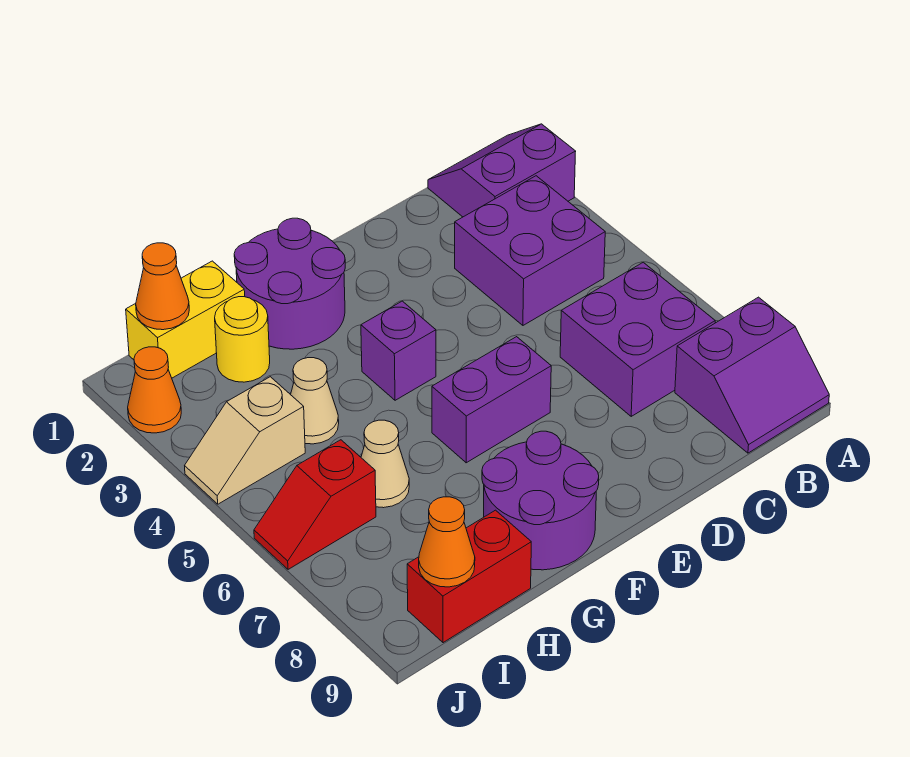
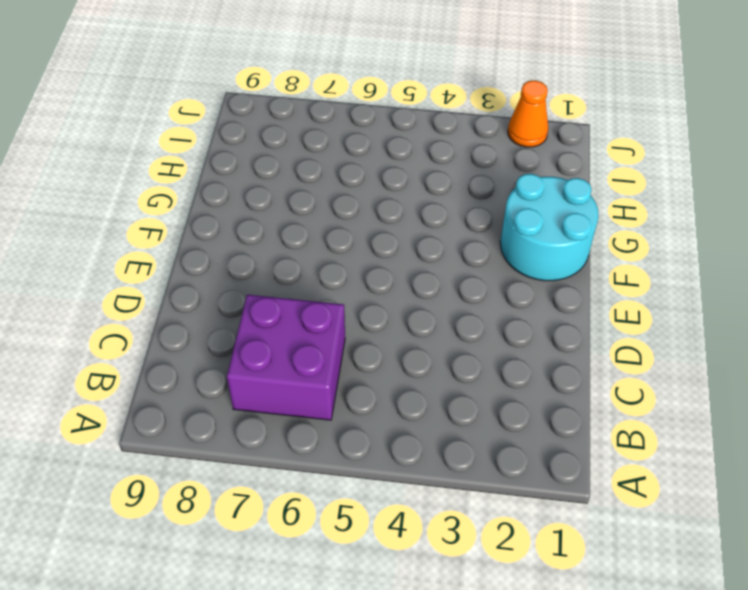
cyan 2x2 round brick [500,174,598,281] -> purple 2x2 round brick [234,218,345,349]
none -> purple 2x2 slope [428,124,576,217]
none -> purple 2x2 slope [675,297,829,453]
none -> purple 2x2 brick [455,176,605,325]

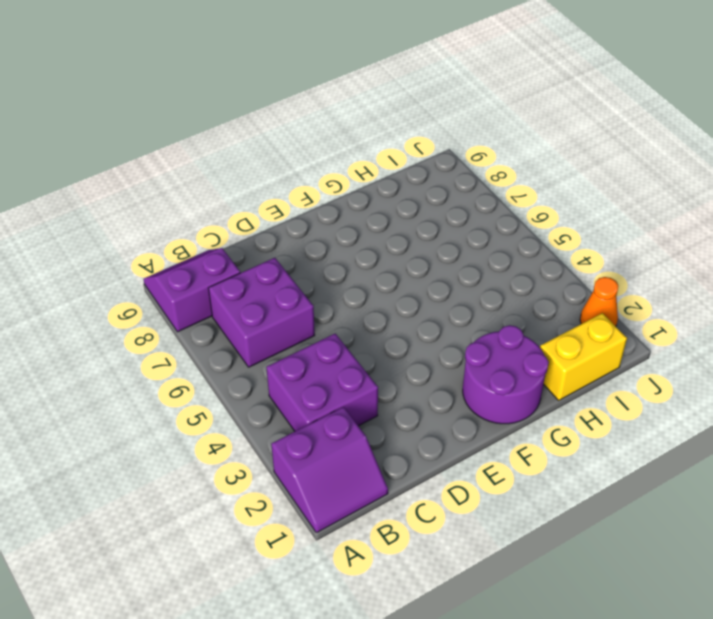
none -> purple 1x2 brick [432,337,551,463]
none -> purple 1x1 brick [361,301,436,400]
none -> purple 2x2 round brick [482,431,599,570]

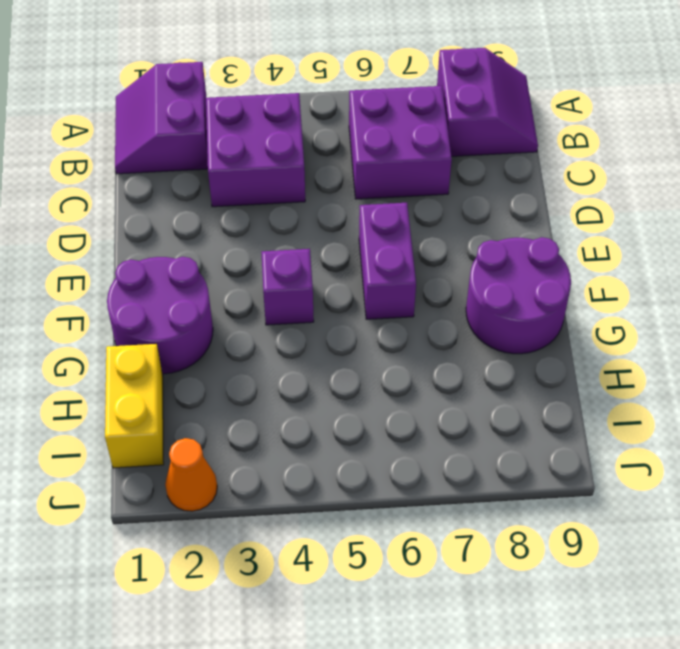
none -> yellow 1x1 round brick [215,297,270,382]
none -> tan 1x1 cone [291,358,339,444]
none -> tan 1x1 cone [361,420,409,508]

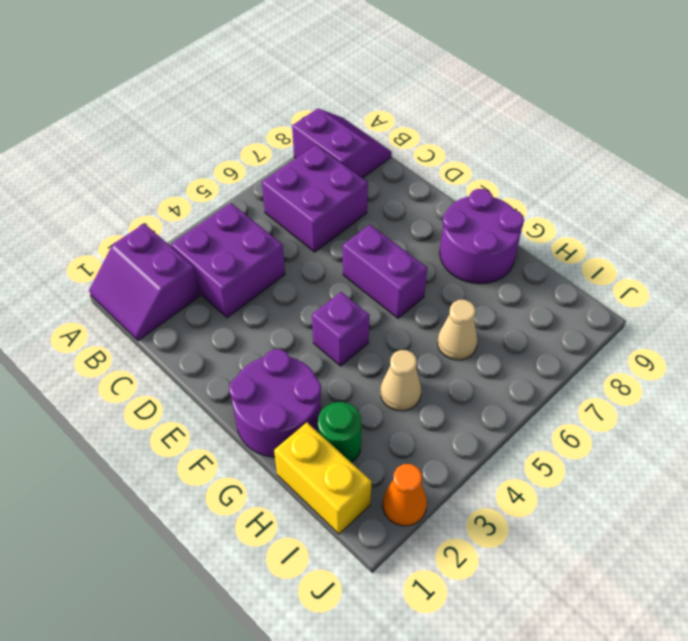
green 1x1 round brick [318,402,361,463] -> yellow 1x1 round brick [215,297,270,382]
none -> red 1x2 brick [407,510,531,643]
none -> tan 1x2 slope [185,377,305,504]
none -> red 1x2 slope [254,440,376,569]

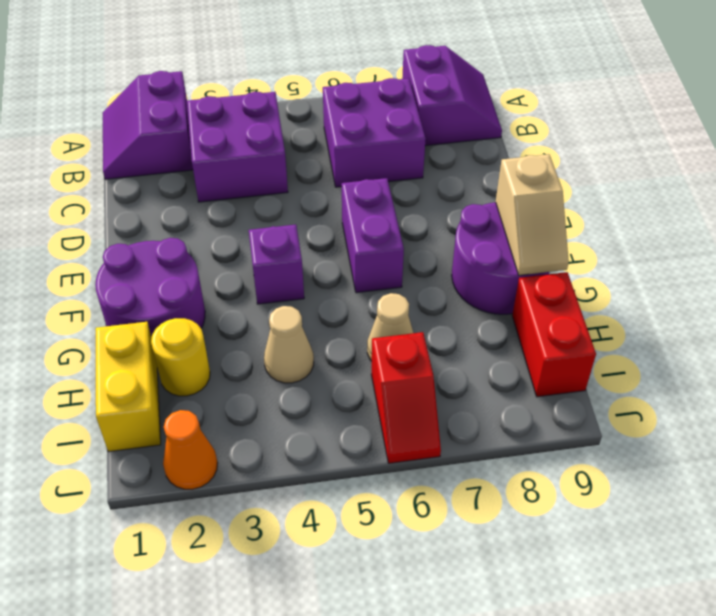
tan 1x2 slope [496,154,569,275] -> tan 1x2 slope moved to [185,377,305,504]
none -> orange 1x1 cone [136,243,189,330]
none -> orange 1x1 cone [419,497,475,587]

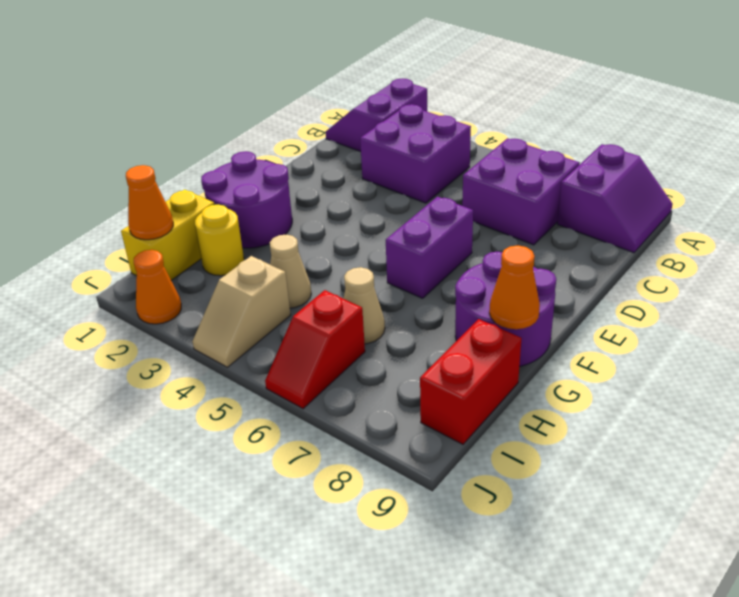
orange 1x1 cone [489,245,540,329] -> orange 1x1 cone moved to [419,497,475,587]
none -> purple 1x1 brick [361,301,436,400]

